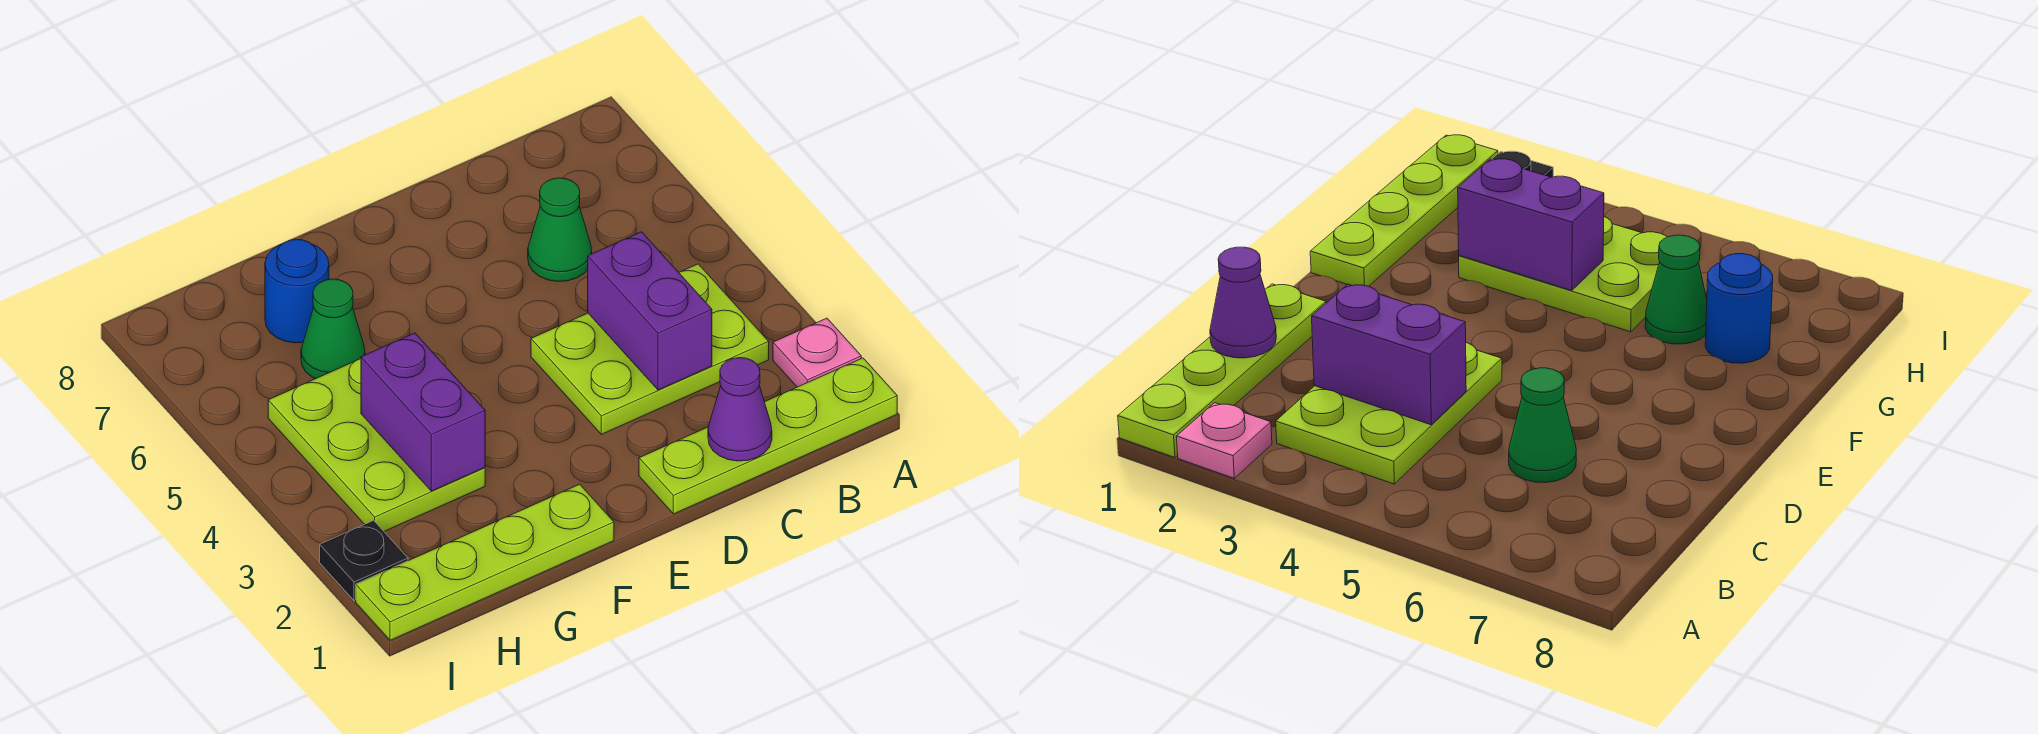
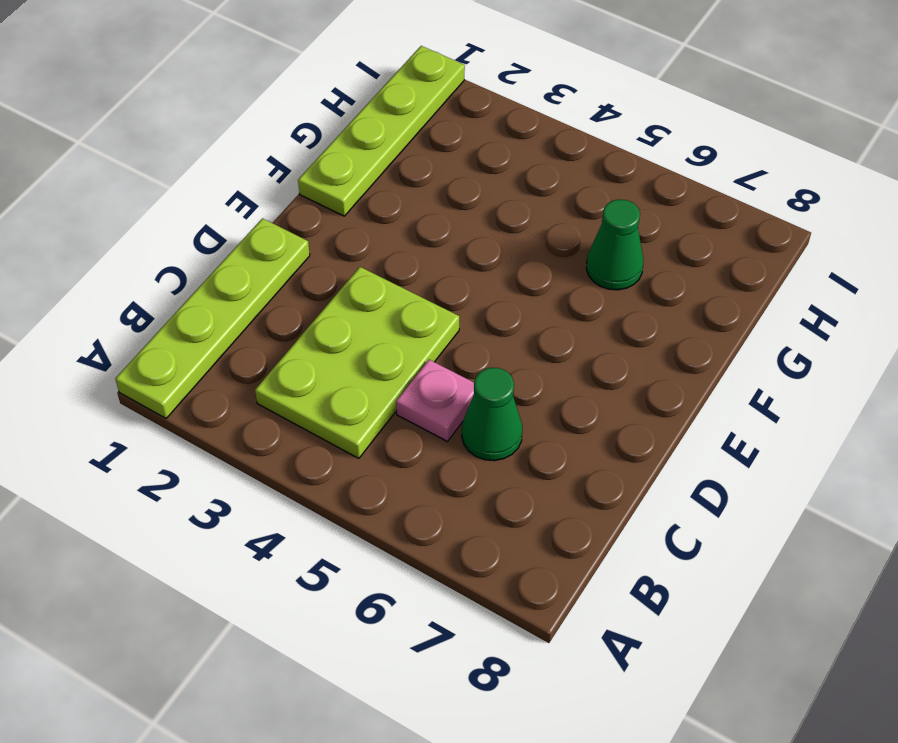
pink 1x1 plate [396,360,474,441] -> pink 1x1 plate moved to [773,318,861,387]
none -> lime 2x3 plate [268,359,485,531]
none -> blue 1x1 round brick [265,239,329,343]
none -> black 1x1 plate [320,520,408,601]

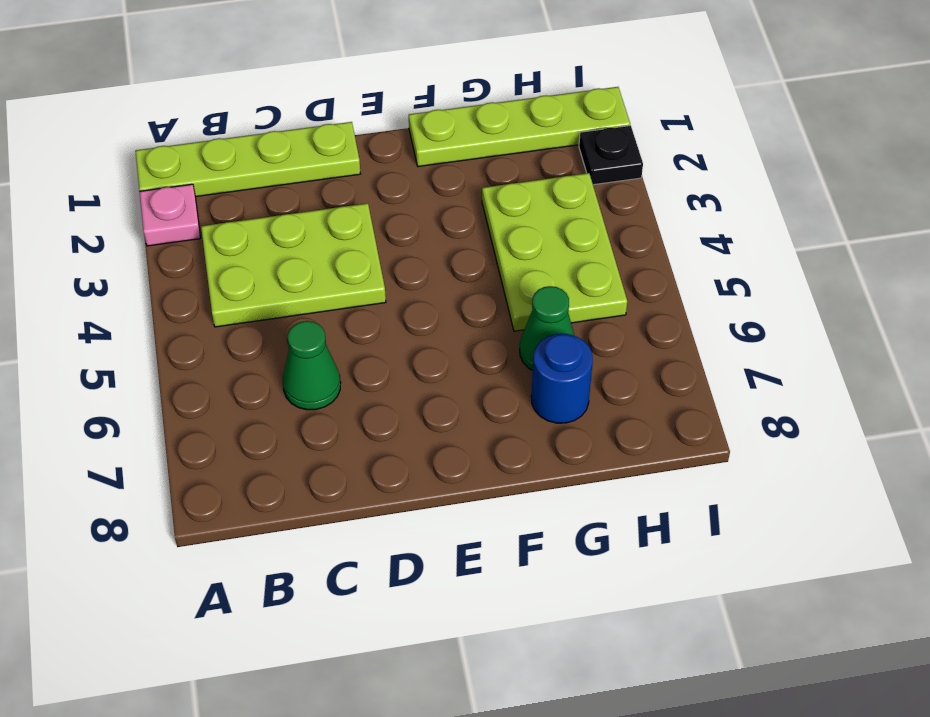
none -> purple 1x1 cone [708,358,772,461]
none -> purple 1x2 brick [588,232,712,390]
none -> purple 1x2 brick [361,333,485,491]

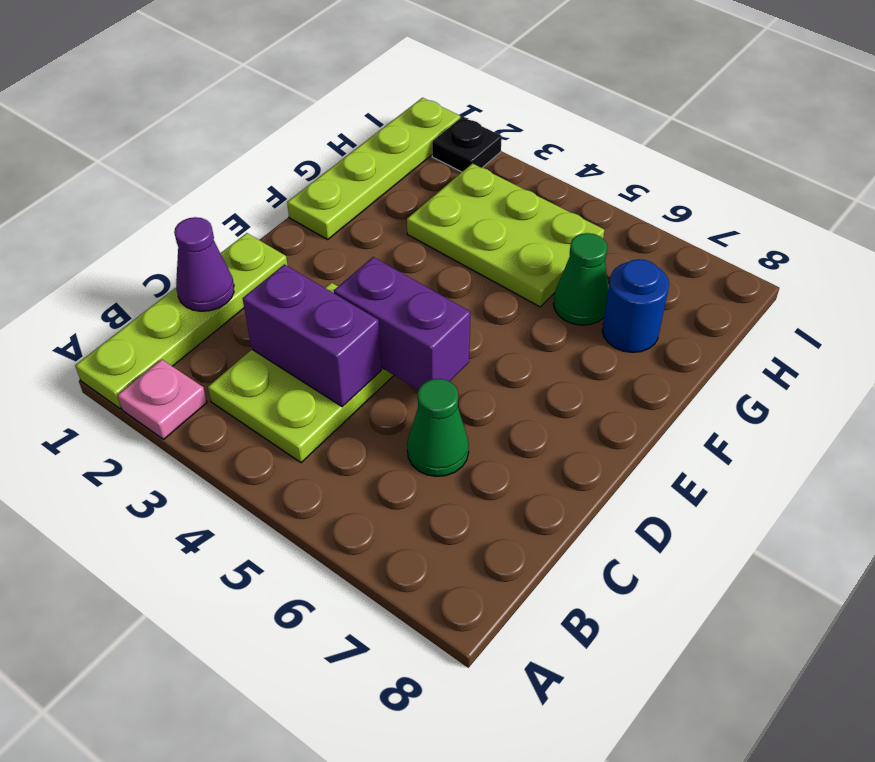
purple 1x2 brick [334,257,470,390] -> purple 1x2 brick moved to [361,333,485,491]

